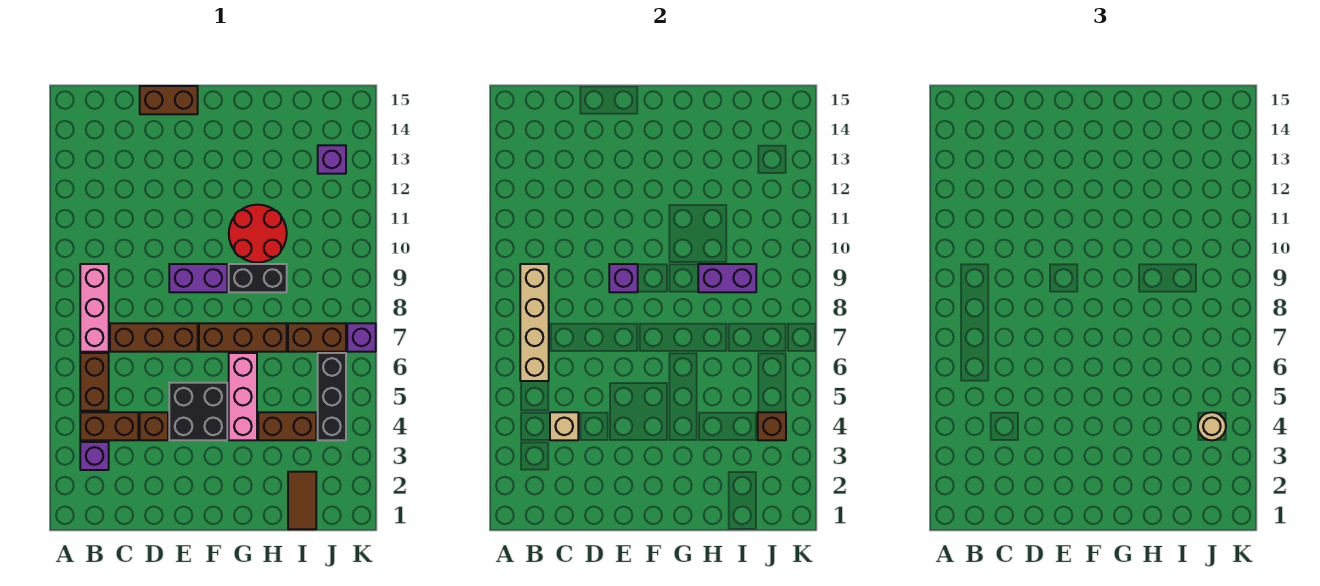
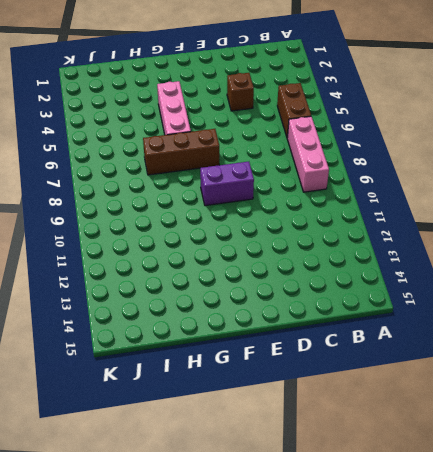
none -> purple 1x1 brick [80,442,109,470]
none -> brown 1x2 brick [80,412,138,440]
none -> brown 1x3 brick [110,323,198,352]

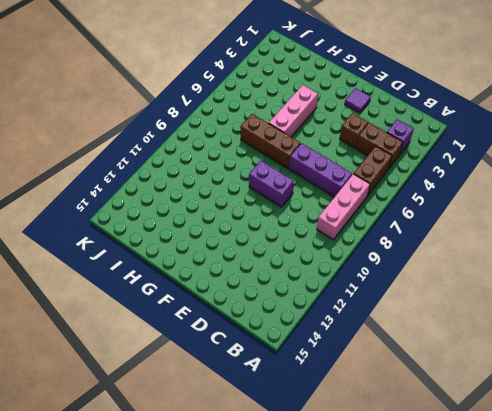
purple 1x3 brick [289,143,352,197] -> brown 1x3 brick [110,323,198,352]
purple 1x1 tile [345,88,371,113] -> none
none -> brown 1x2 brick [140,86,198,114]
none -> black 2x2 brick [169,383,227,440]
none -> black 1x2 brick [229,264,287,292]

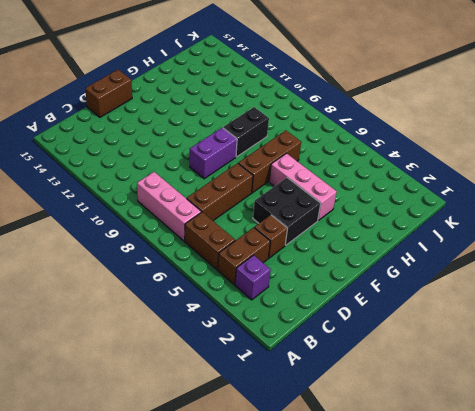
none -> red 2x2 round brick [229,205,287,262]
none -> brown 1x2 brick [258,412,316,440]
none -> brown 1x2 tile [288,472,316,529]

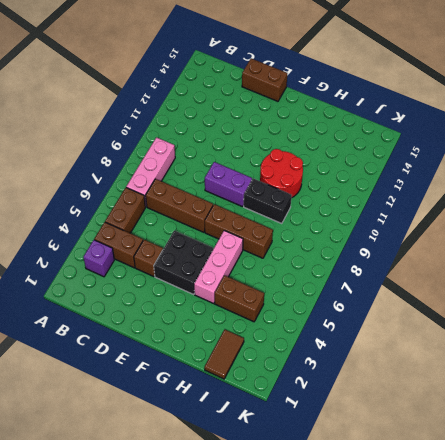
none -> brown 1x2 brick [288,323,346,352]
none -> black 1x3 brick [318,353,346,440]
none -> purple 1x1 brick [318,145,346,174]

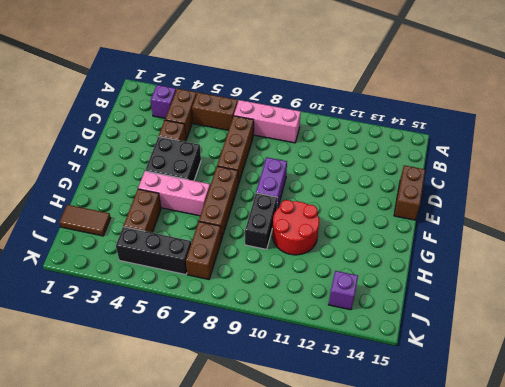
none -> purple 1x1 brick [347,323,376,352]
none -> tan 1x4 brick [520,264,549,381]
none -> tan 1x1 brick [550,412,578,440]

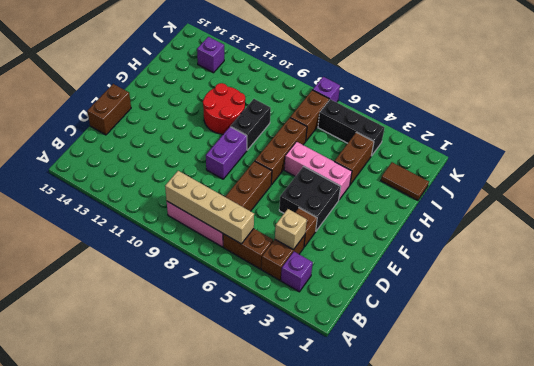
none -> purple 1x1 brick [609,264,638,292]
none -> purple 1x2 brick [698,264,756,292]
none -> brown 1x1 brick [758,412,786,440]

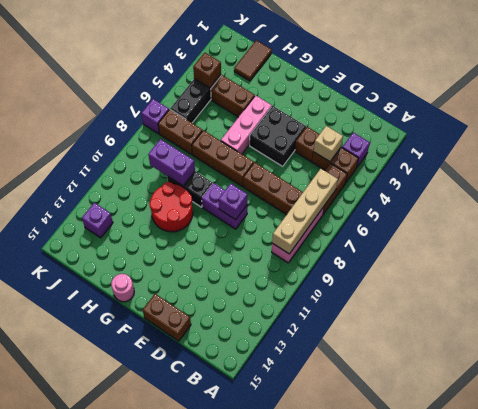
pink 1x1 round brick [111,274,134,302] -> none
none -> tan 1x1 round brick [1198,412,1226,440]

